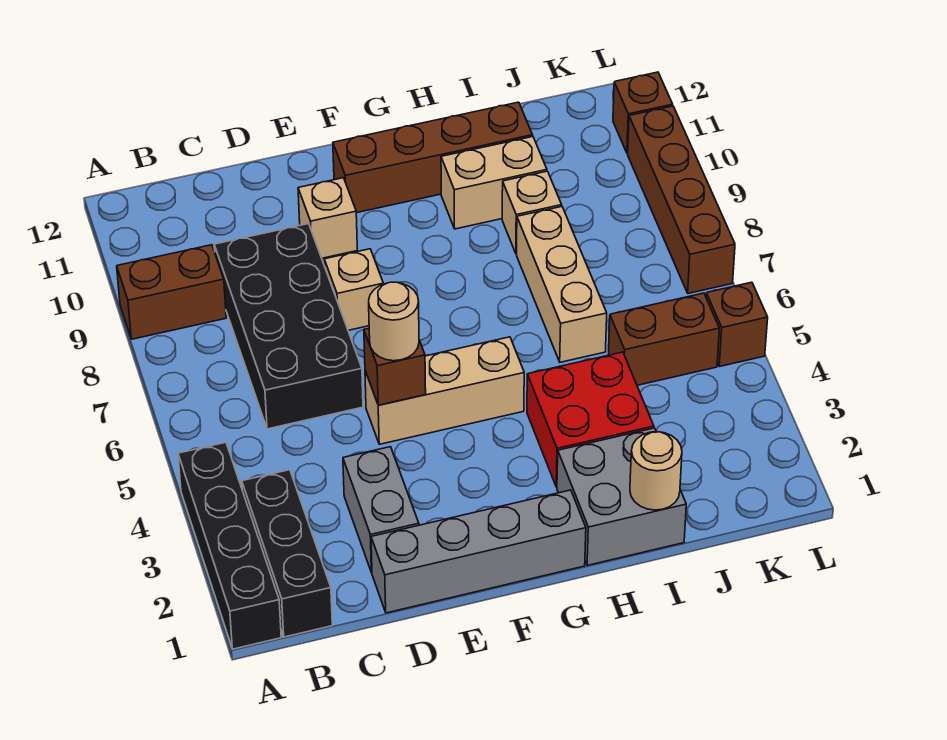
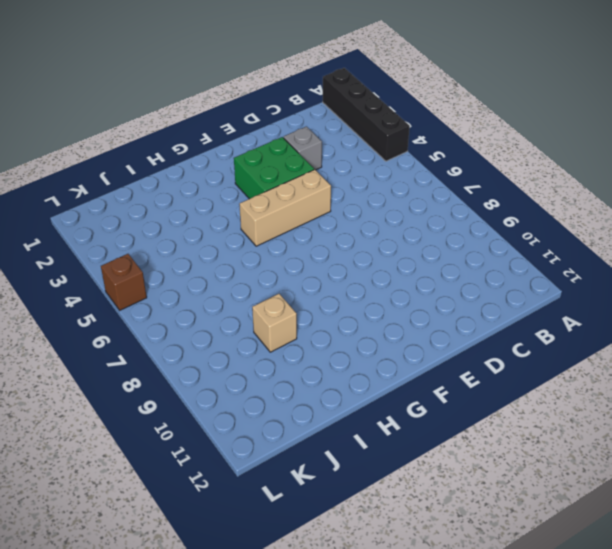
grey 1x1 brick [284,127,322,170] -> grey 1x2 brick [343,447,419,573]
green 2x2 brick [234,137,314,199] -> none
none -> brown 1x2 brick [117,245,226,339]
none -> black 1x3 brick [242,470,332,637]
none -> black 2x4 brick [214,224,363,429]

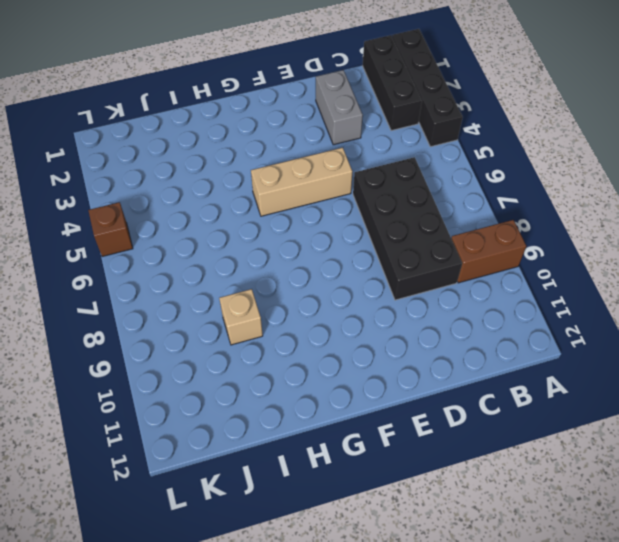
none -> grey 1x4 brick [371,490,586,613]
none -> tan 1x1 brick [324,249,383,330]
none -> tan 1x1 brick [298,178,357,258]

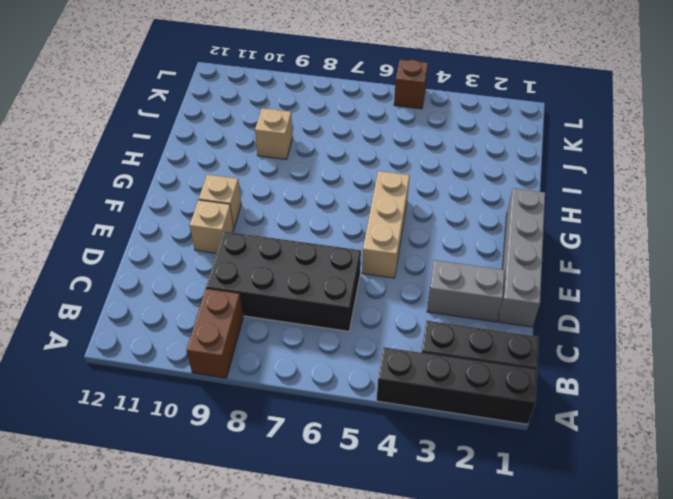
tan 1x1 brick [199,175,241,228] -> tan 1x1 brick moved to [324,249,383,330]
none -> brown 1x4 brick [333,102,533,213]
none -> grey 2x2 brick [557,428,686,565]
none -> red 2x2 brick [527,352,654,487]

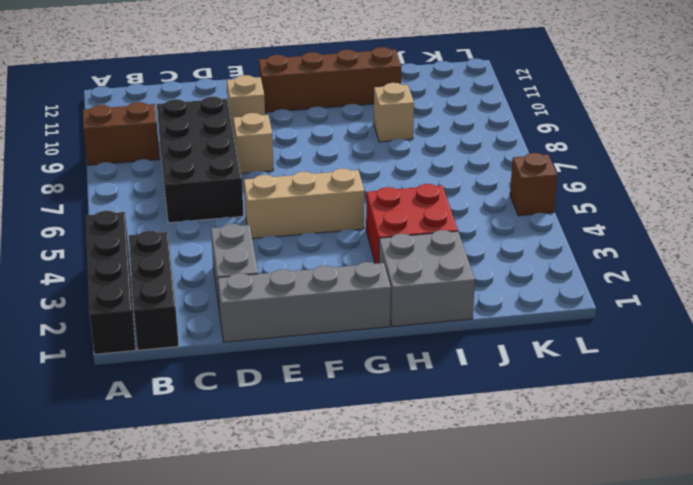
none -> tan 1x2 brick [441,136,547,229]
none -> tan 1x3 brick [517,207,607,362]
none -> brown 1x2 brick [609,293,719,385]

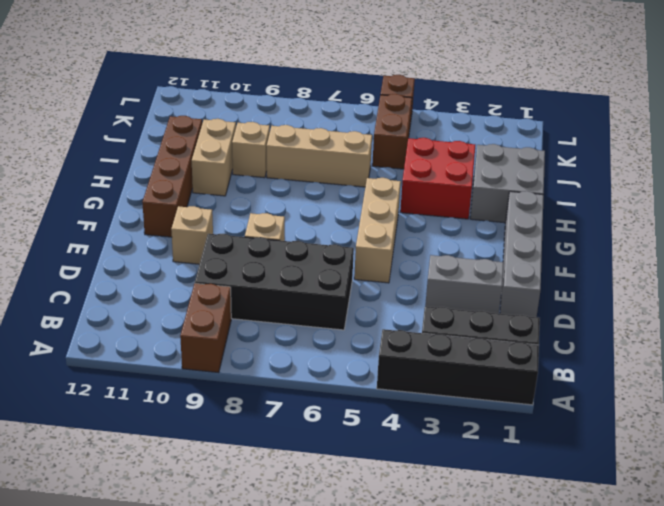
none -> brown 1x4 brick [628,106,735,293]
none -> brown 1x1 brick [613,72,673,153]
none -> brown 1x1 brick [364,328,426,405]

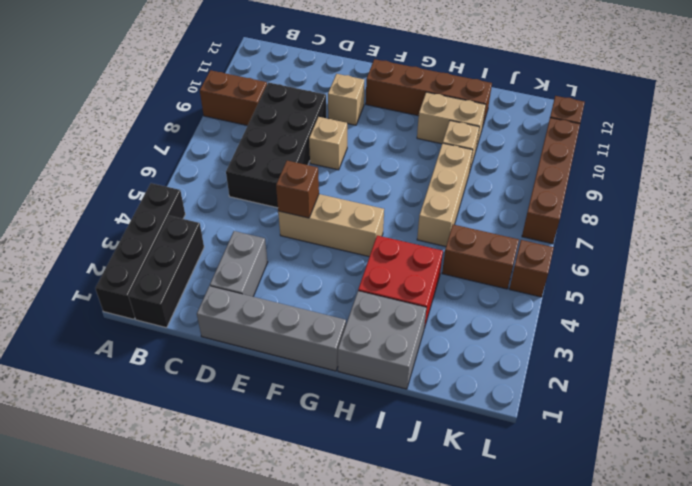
none -> tan 1x1 round brick [630,432,682,510]
none -> tan 1x1 round brick [369,282,419,361]

